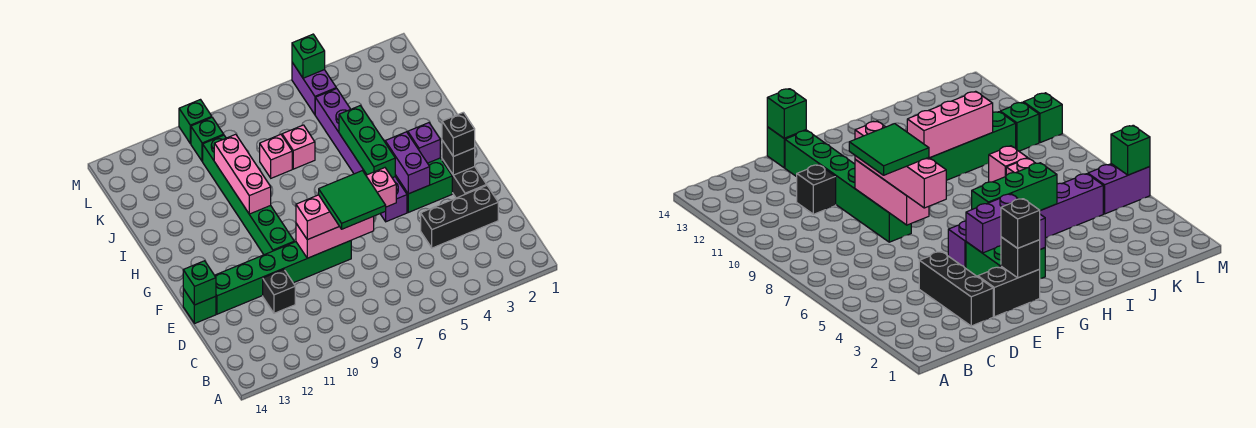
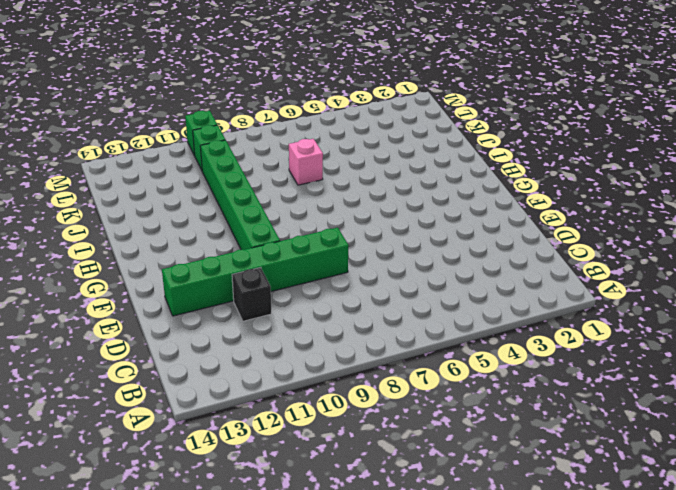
none -> black 1x3 brick [421,186,498,248]
none -> black 1x2 brick [442,159,487,198]
none -> green 1x1 brick [183,289,216,324]

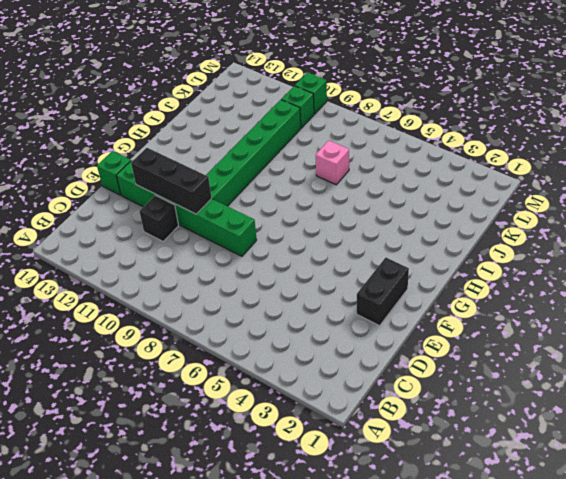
black 1x3 brick [131,148,212,214] -> black 1x3 brick moved to [421,186,498,248]
none -> green 2x2 brick [395,158,452,212]
none -> purple 1x6 brick [315,88,407,222]
none -> pink 1x1 brick [260,134,292,178]

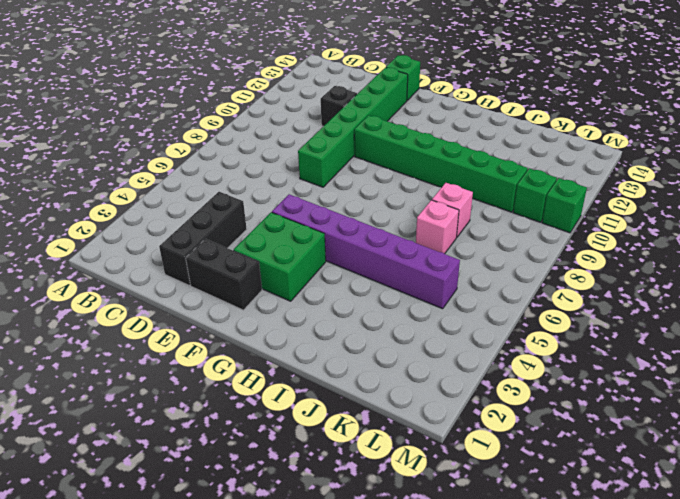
none -> purple 1x2 brick [292,63,336,114]
none -> pink 1x3 brick [296,216,374,258]
none -> green 1x1 brick [183,261,216,305]

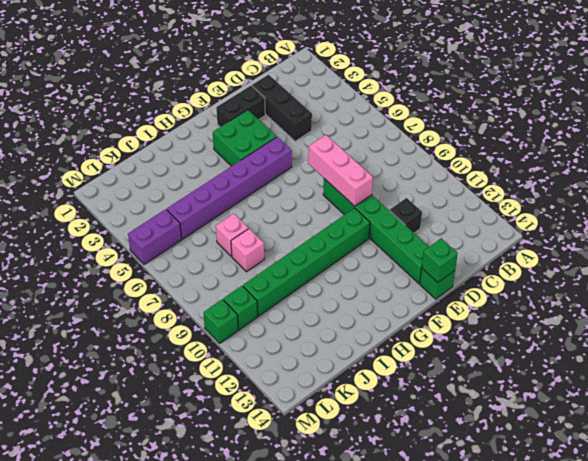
none -> black 1x1 brick [442,140,475,175]
none -> purple 1x2 brick [385,132,430,194]
none -> purple 1x1 brick [408,123,440,163]

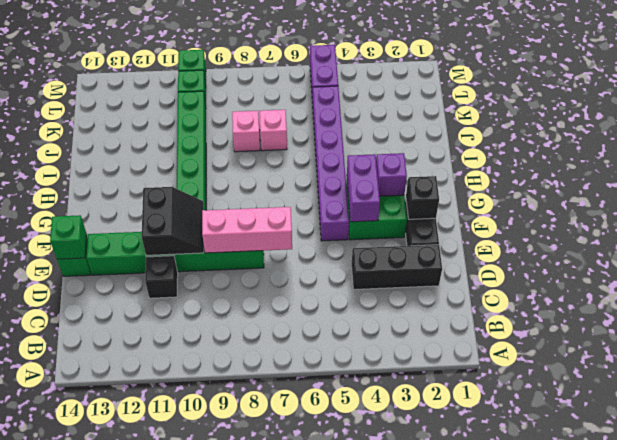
black 2x2 slope [142,187,204,255] -> none
none -> green 1x3 brick [339,106,395,178]
none -> pink 1x3 brick [214,134,271,214]
none -> green 1x1 brick [292,34,325,78]

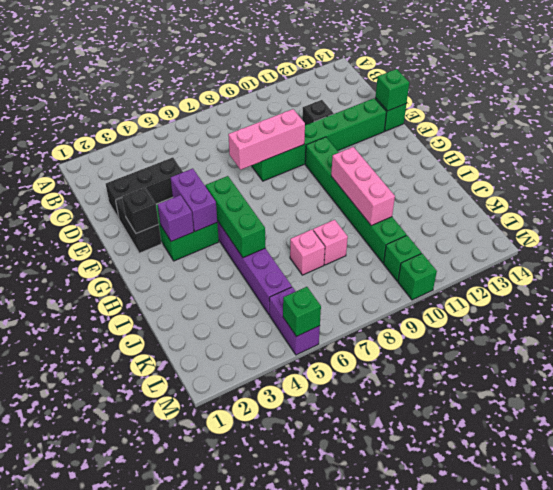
none -> pink 1x4 brick [296,168,396,240]
none -> black 1x1 brick [442,112,475,157]
none -> green 2x2 tile [319,171,386,229]

